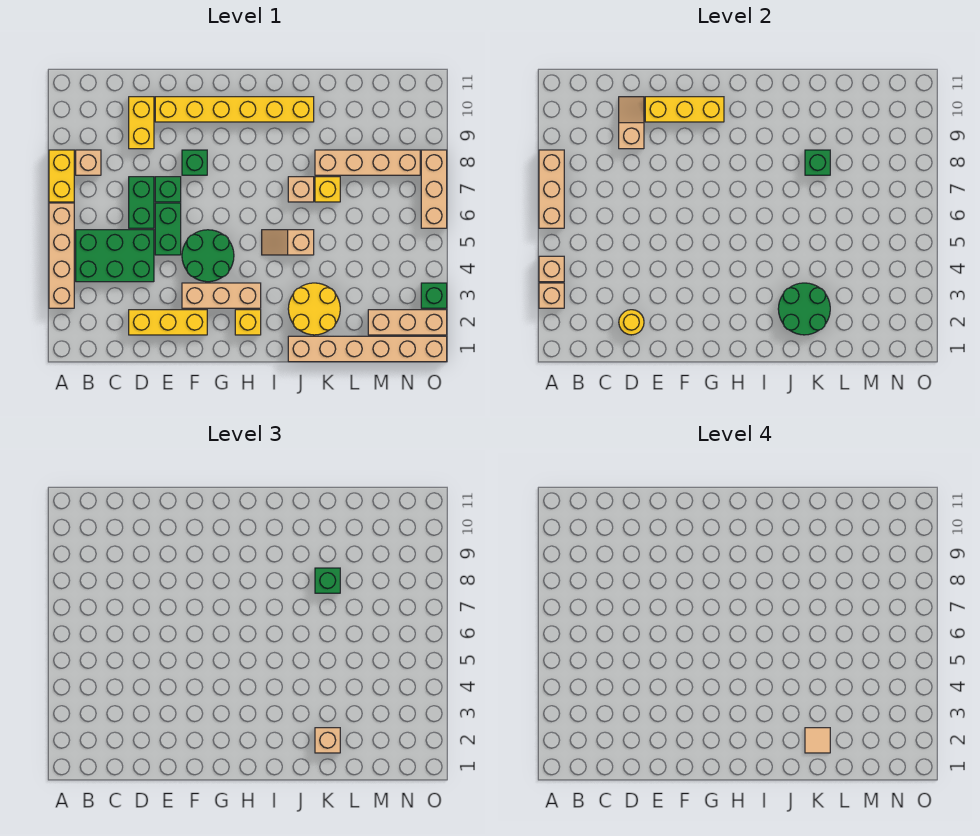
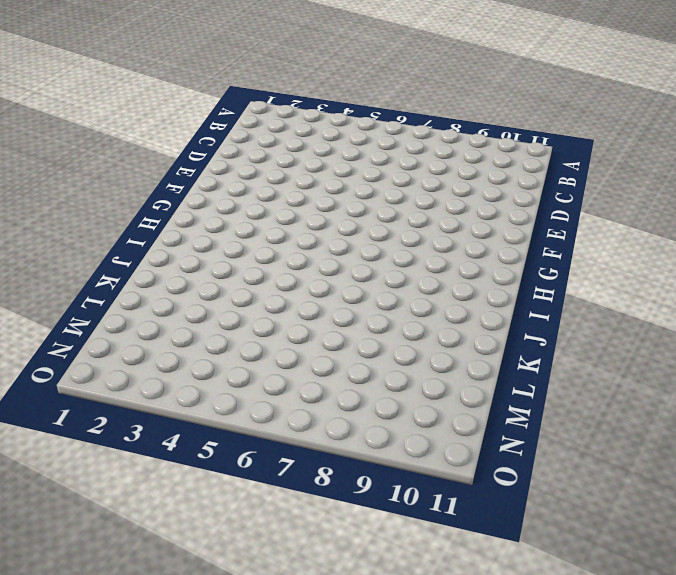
none -> tan 1x4 brick [49,203,74,308]
none -> yellow 1x2 brick [49,150,74,202]
none -> green 2x3 brick [76,230,154,282]
none -> tan 1x1 brick [76,150,101,175]

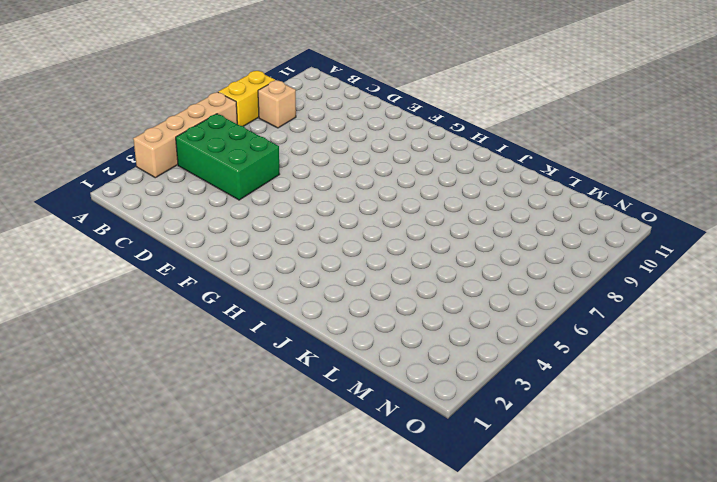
none -> yellow 1x3 brick [129,310,207,335]
none -> green 1x2 brick [129,177,154,228]
none -> yellow 1x2 brick [129,97,154,149]
none -> green 1x2 brick [155,203,181,255]

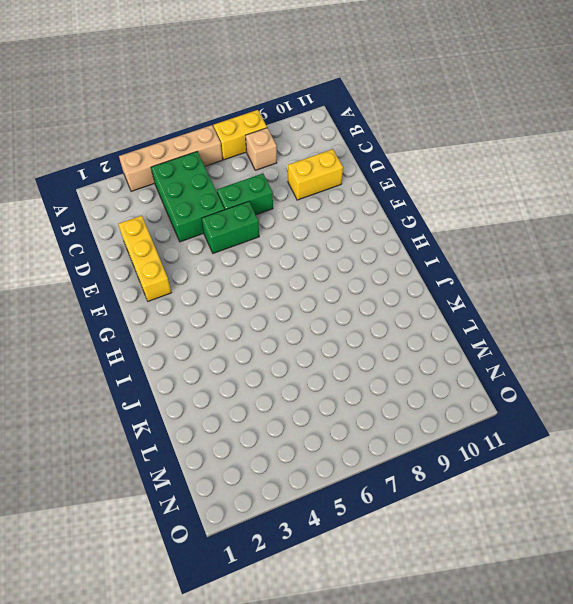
none -> green 1x1 brick [155,177,181,202]
none -> yellow 1x6 brick [155,97,314,122]
none -> tan 1x3 brick [182,283,261,308]
none -> green 2x2 round brick [182,230,234,282]

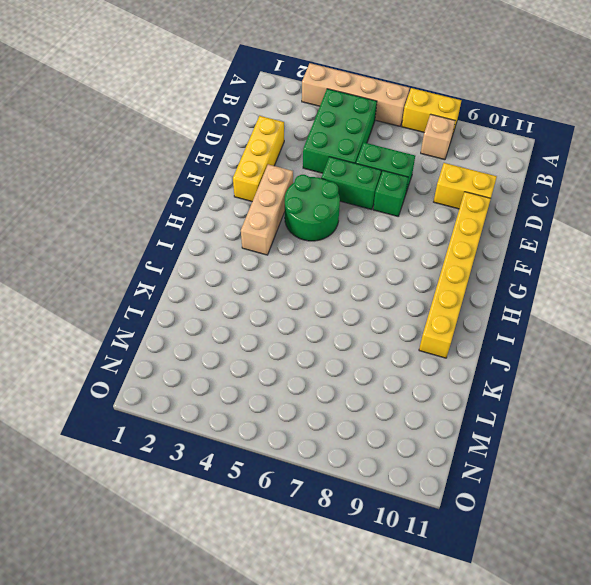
none -> green 1x1 brick [182,150,207,175]
none -> yellow 1x1 brick [235,310,261,335]
none -> tan 1x2 slope [262,230,314,255]
none -> tan 1x6 brick [288,336,447,362]

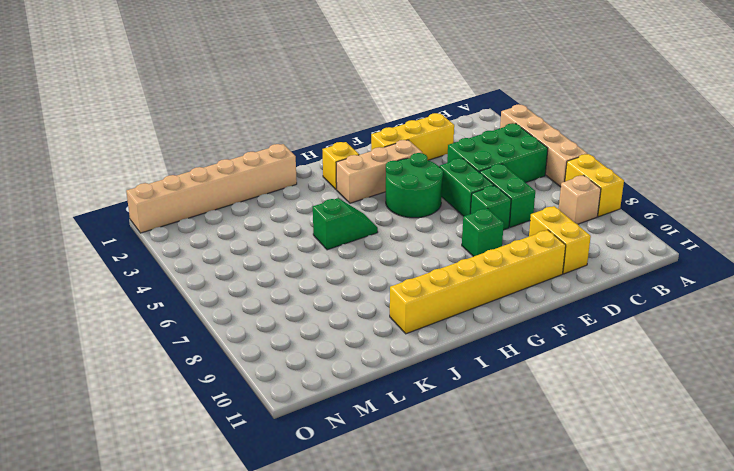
green 1x2 slope [313,198,378,250] -> tan 1x2 slope [262,230,314,255]
none -> yellow 2x2 round brick [288,283,340,335]
none -> tan 1x1 brick [288,177,314,202]
none -> yellow 1x1 brick [315,177,340,202]
none -> tan 1x4 brick [315,150,420,175]

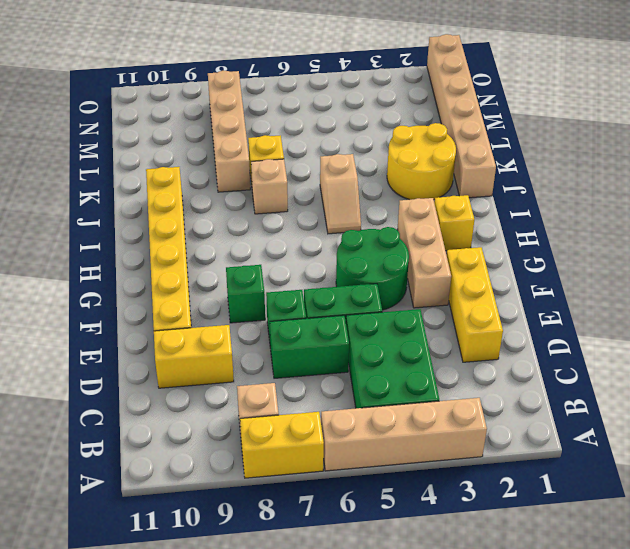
none -> tan 1x3 brick [368,310,447,335]
none -> green 1x1 brick [421,283,447,308]
none -> tan 1x3 brick [421,150,447,228]
none -> tan 1x1 brick [539,283,564,308]

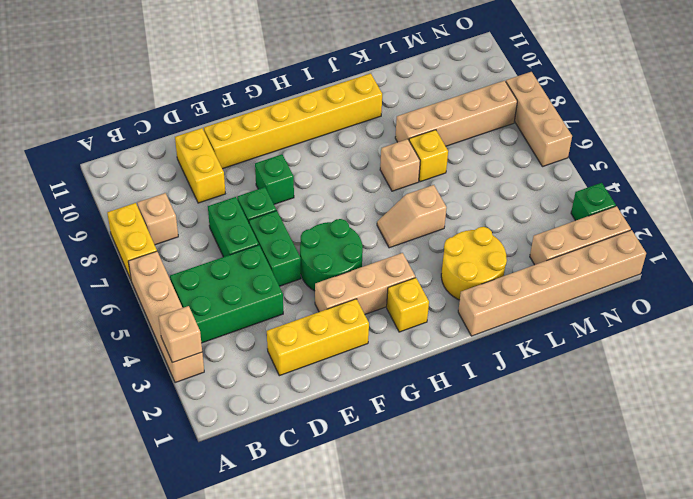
none -> tan 1x1 brick [539,256,564,282]
none -> tan 1x3 brick [539,150,564,228]
none -> yellow 1x1 round brick [619,310,644,335]
none -> tan 1x2 slope [619,97,644,149]

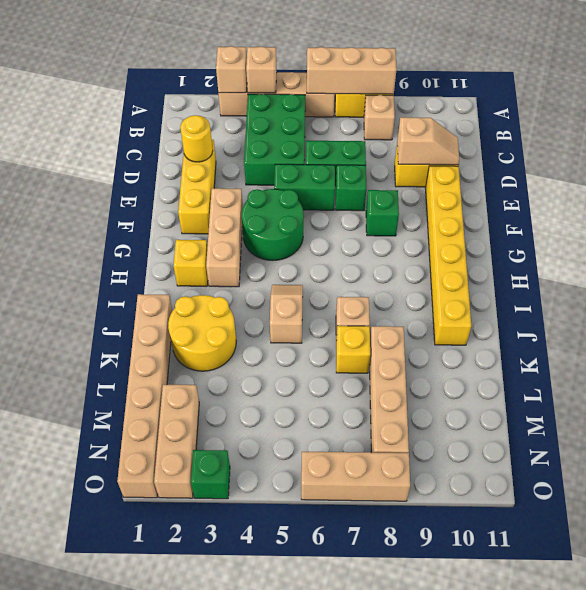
none -> yellow 1x3 brick [645,97,724,122]
none -> green 2x2 round brick [778,283,830,335]
none -> green 1x1 brick [805,150,830,175]
none -> tan 1x1 brick [315,728,340,753]

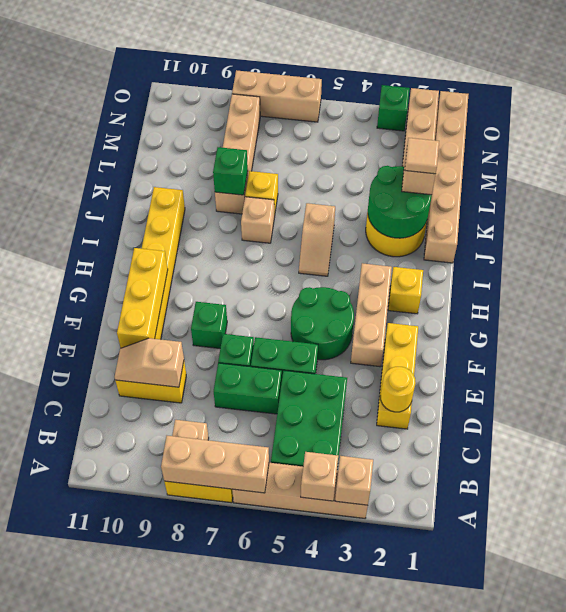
none -> green 1x1 brick [315,568,340,593]

